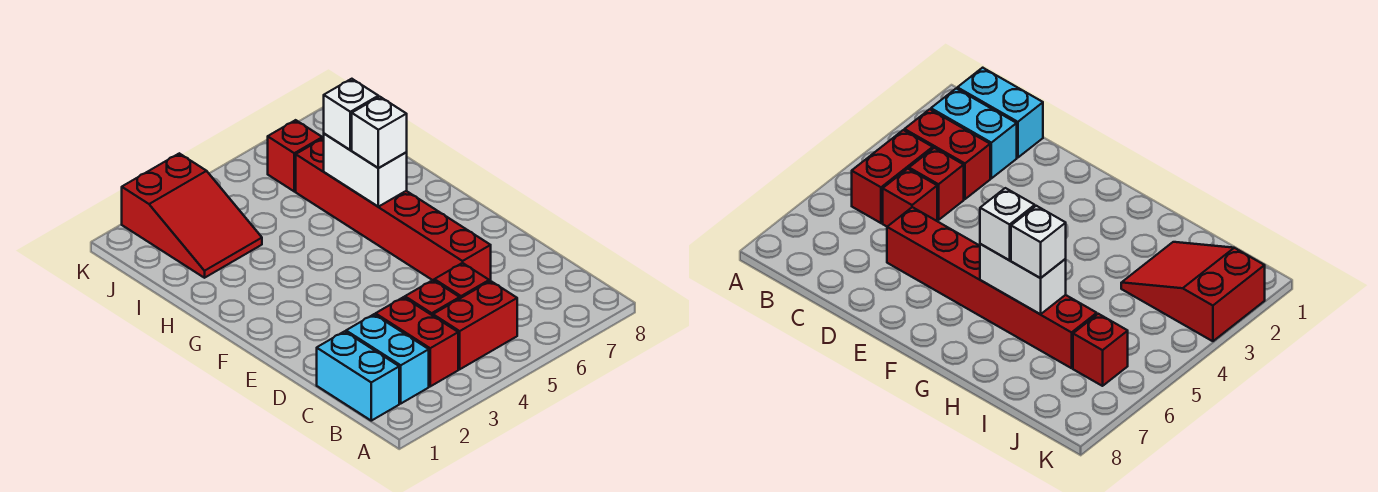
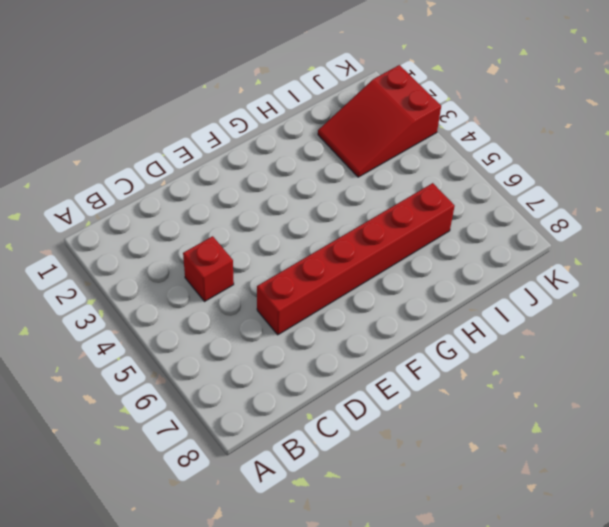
none -> cyan 1x2 brick [317,331,399,421]
none -> cyan 1x2 brick [346,314,429,403]
none -> red 1x2 brick [376,297,458,386]

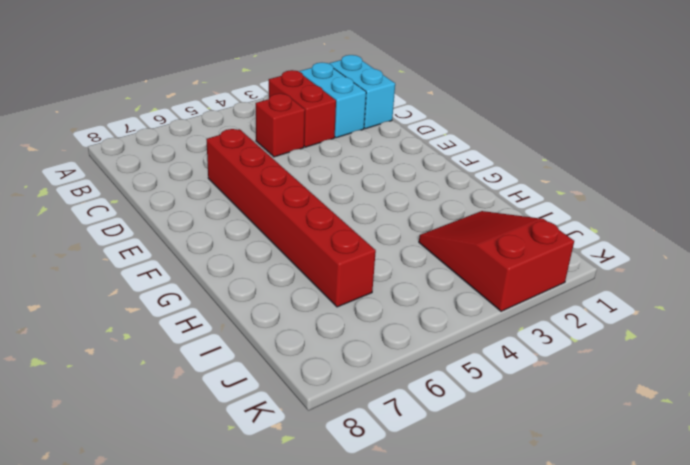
none -> red 1x2 brick [433,281,517,369]
none -> red 1x1 brick [434,263,489,298]
none -> red 1x1 brick [268,120,322,191]

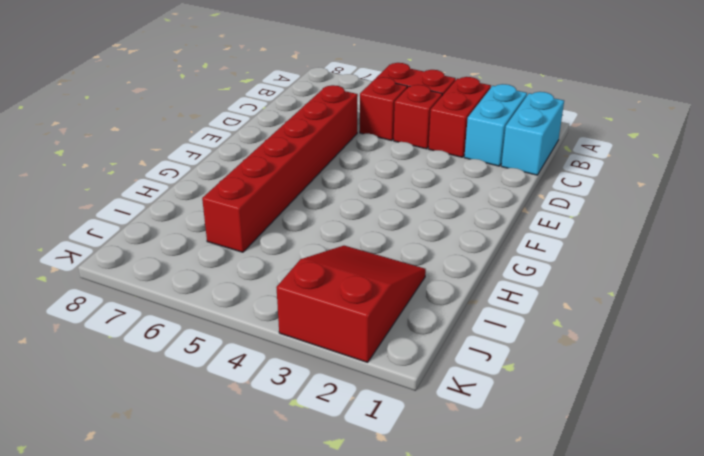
none -> red 1x1 brick [268,120,322,191]
none -> white 1x2 brick [324,134,407,207]
none -> white 1x1 brick [352,97,407,168]

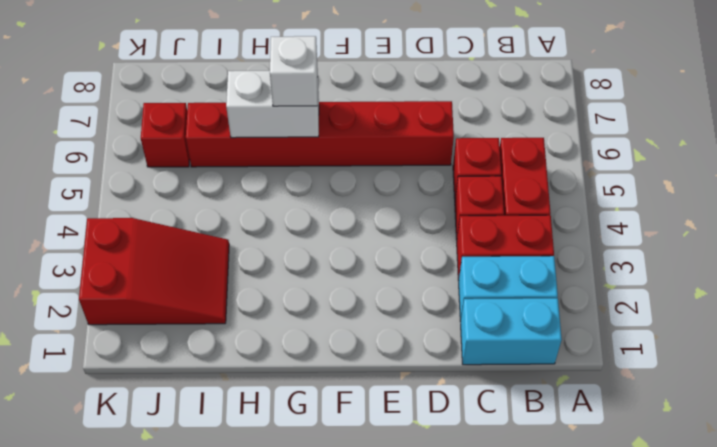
none -> white 1x1 brick [324,79,378,150]

